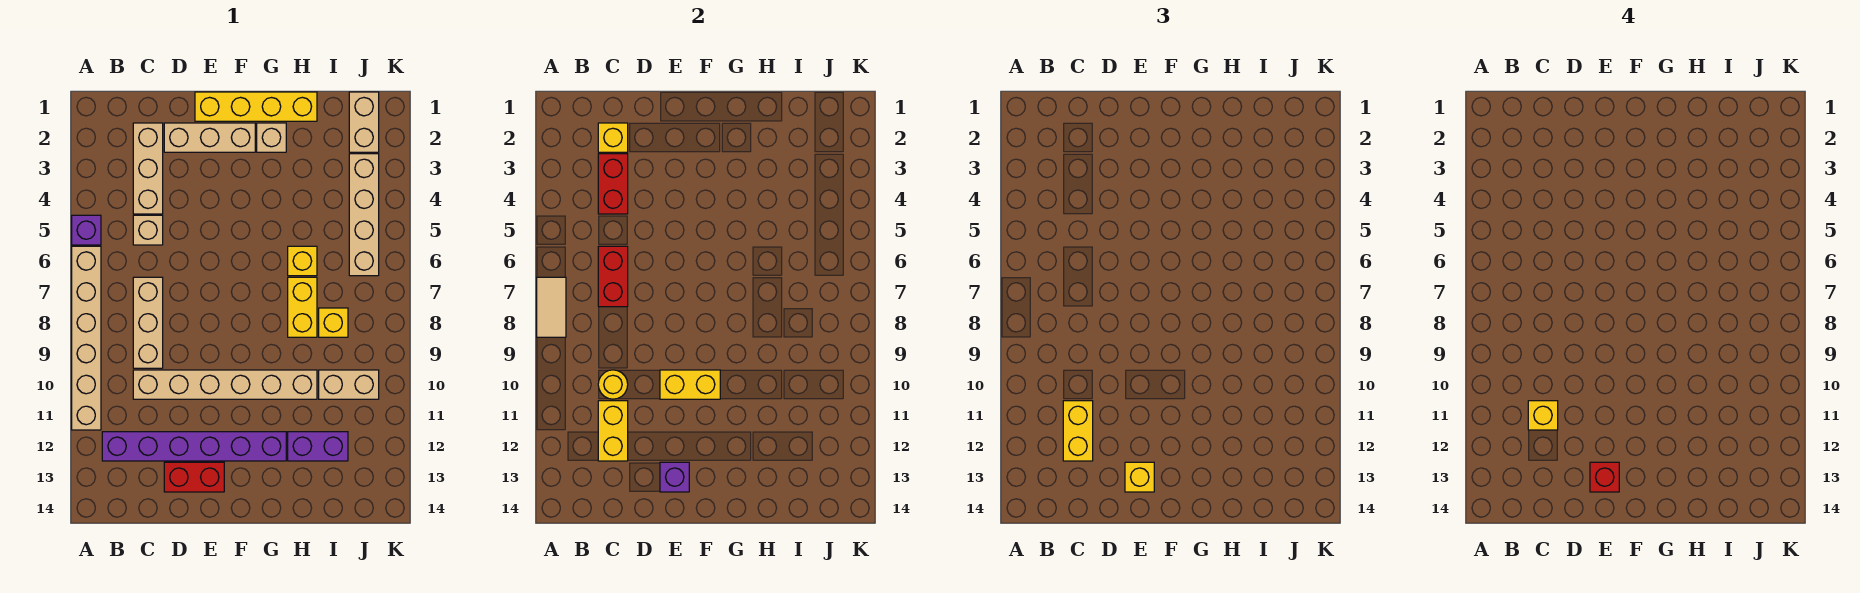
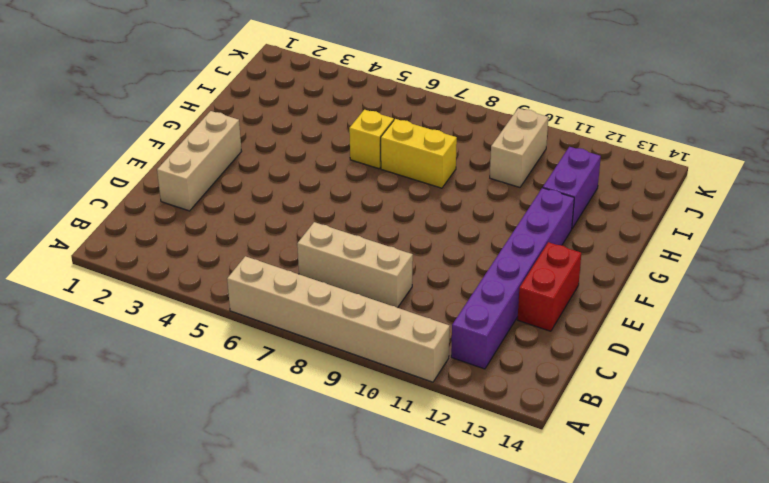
none -> purple 1x1 brick [72,215,101,245]
none -> tan 1x3 brick [133,123,163,214]
none -> tan 1x1 brick [133,215,163,245]
none -> tan 1x6 brick [133,370,317,399]

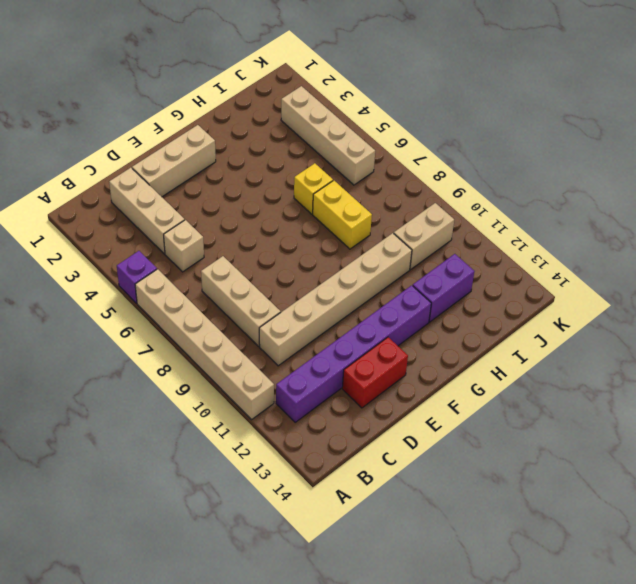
none -> yellow 1x4 brick [195,92,317,121]
none -> tan 1x1 brick [257,123,286,152]
none -> yellow 1x1 brick [319,308,348,337]
none -> tan 1x2 brick [349,92,379,152]

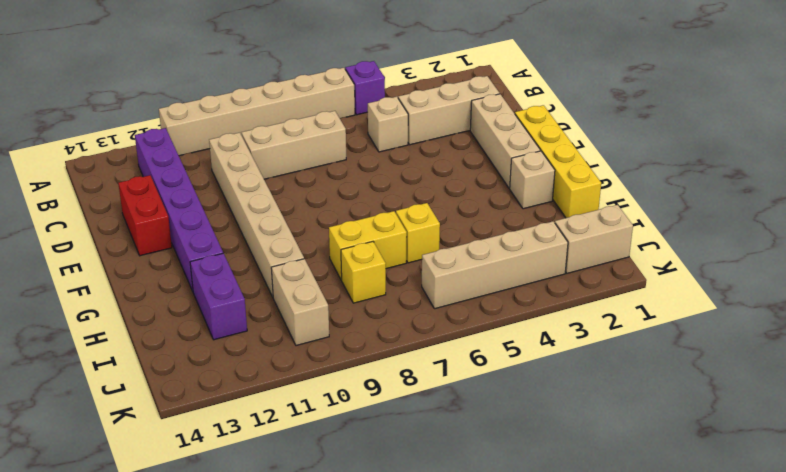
none -> tan 1x2 tile [537,277,566,337]
none -> yellow 1x1 brick [598,123,628,152]
none -> red 1x2 brick [598,154,628,214]
none -> red 1x2 brick [598,246,628,307]

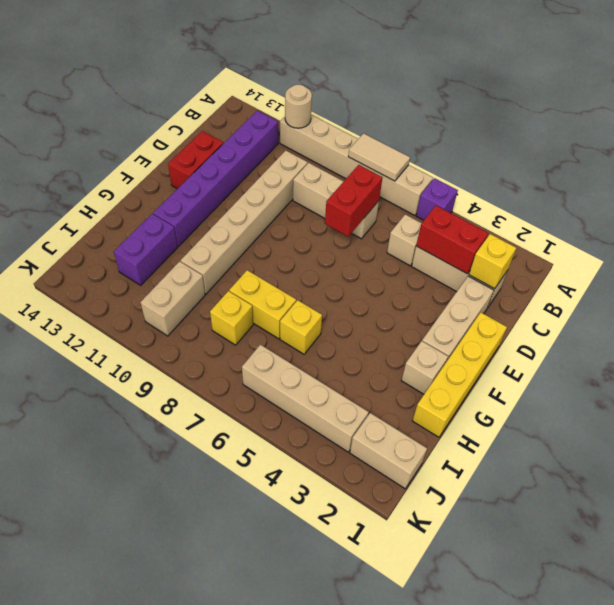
tan 1x1 round brick [285,85,312,128] -> none
red 1x2 brick [325,165,382,236] -> red 1x2 brick turned to [598,246,628,307]
none -> yellow 1x1 round brick [598,370,628,399]
none -> yellow 1x2 brick [598,401,628,461]
none -> yellow 1x2 brick [660,370,720,399]
none -> purple 1x1 brick [660,462,689,492]

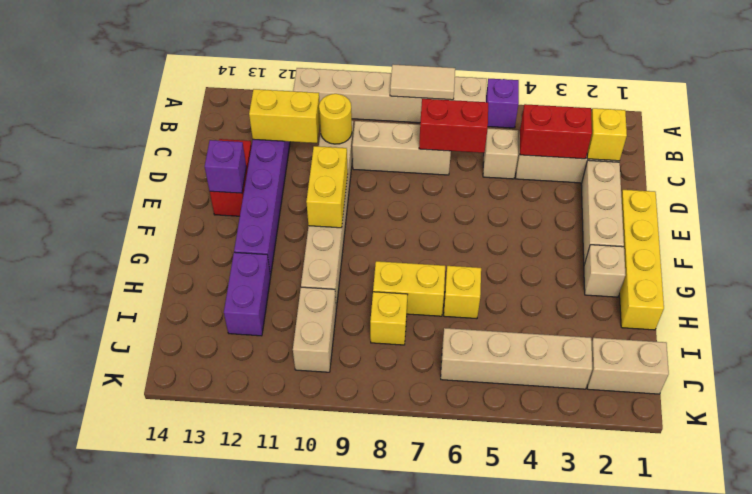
none -> yellow 1x2 brick [1063,401,1093,461]
none -> yellow 1x1 brick [1125,462,1154,492]
none -> yellow 1x1 brick [1528,401,1558,430]
none -> red 1x1 brick [1590,462,1619,492]

